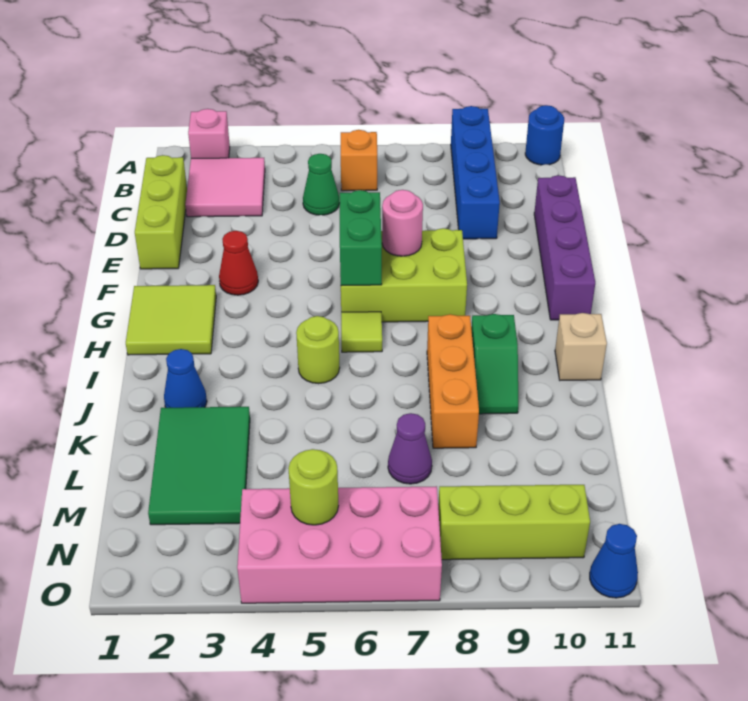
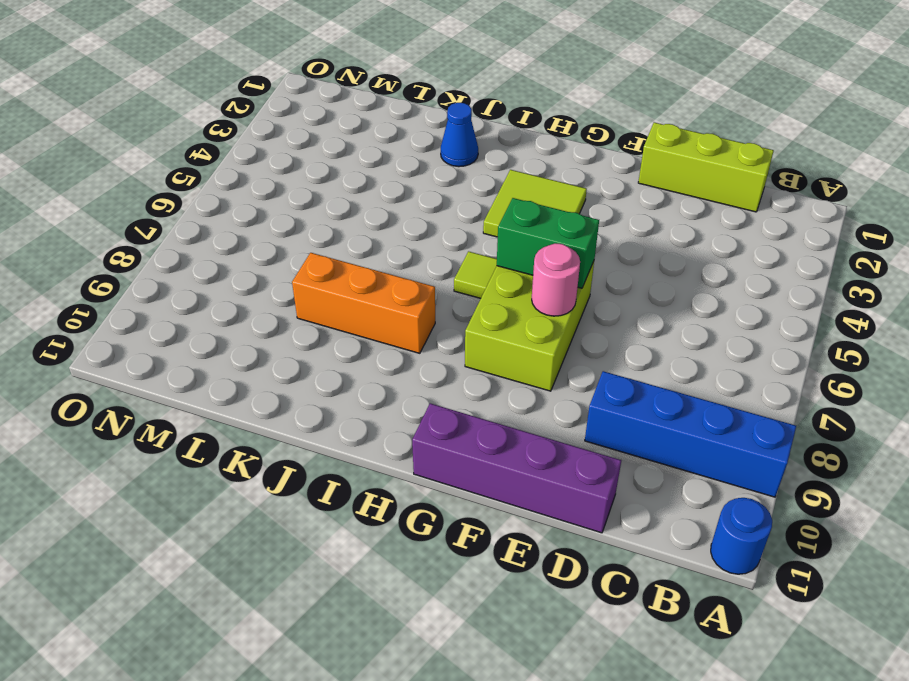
lime 2x2 tile [483,170,587,237] -> lime 2x2 tile moved to [126,285,216,355]
none -> pink 1x1 brick [188,109,230,158]
none -> pink 2x2 tile [185,158,265,217]
none -> orange 1x1 brick [341,130,377,191]

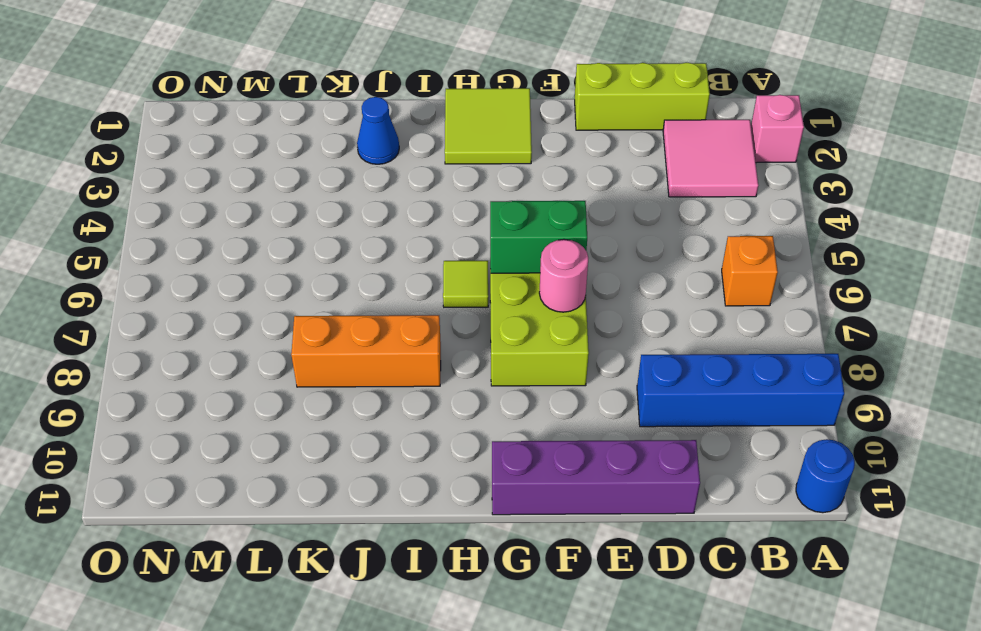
none -> green 1x1 cone [303,154,340,215]
none -> red 1x1 cone [219,231,258,295]
none -> lime 1x1 round brick [296,316,340,384]

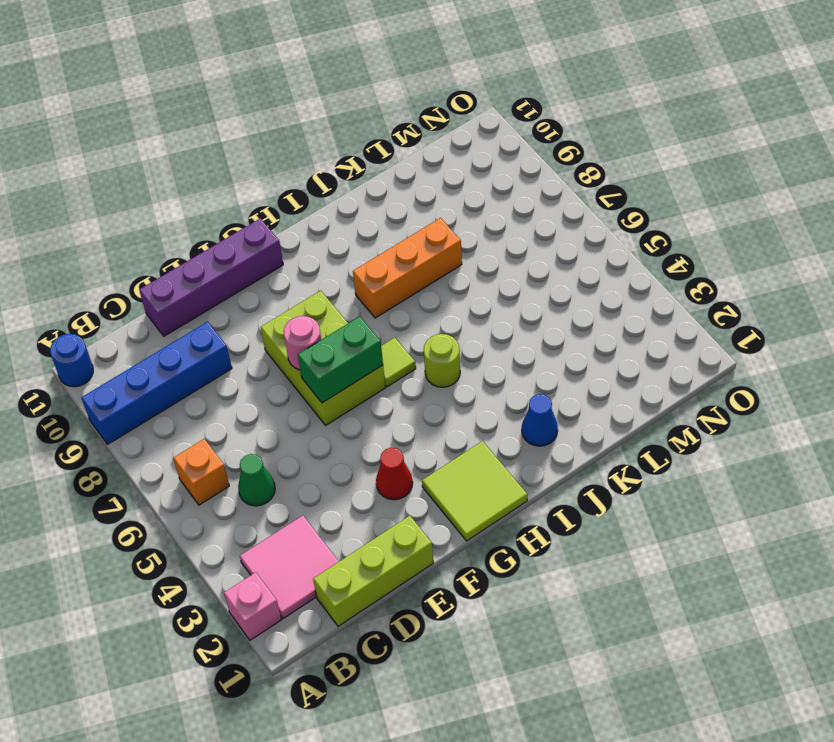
none -> green 1x2 slope [471,314,518,414]
none -> tan 1x1 brick [555,313,607,380]
none -> green 2x3 tile [148,407,250,525]

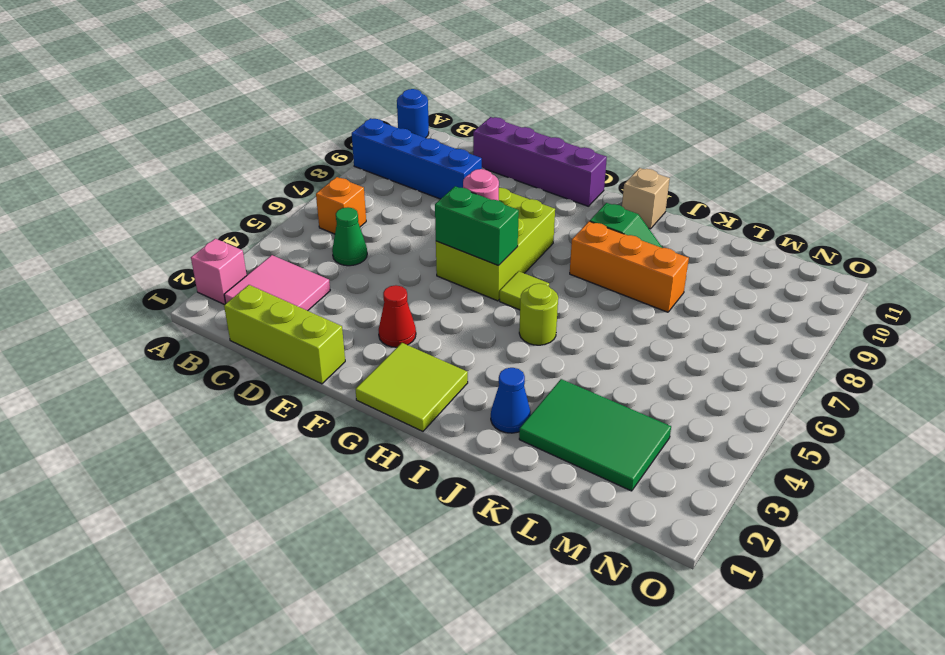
none -> purple 1x1 cone [388,413,432,484]
none -> pink 2x4 brick [237,486,442,603]
none -> lime 1x3 brick [438,485,590,560]

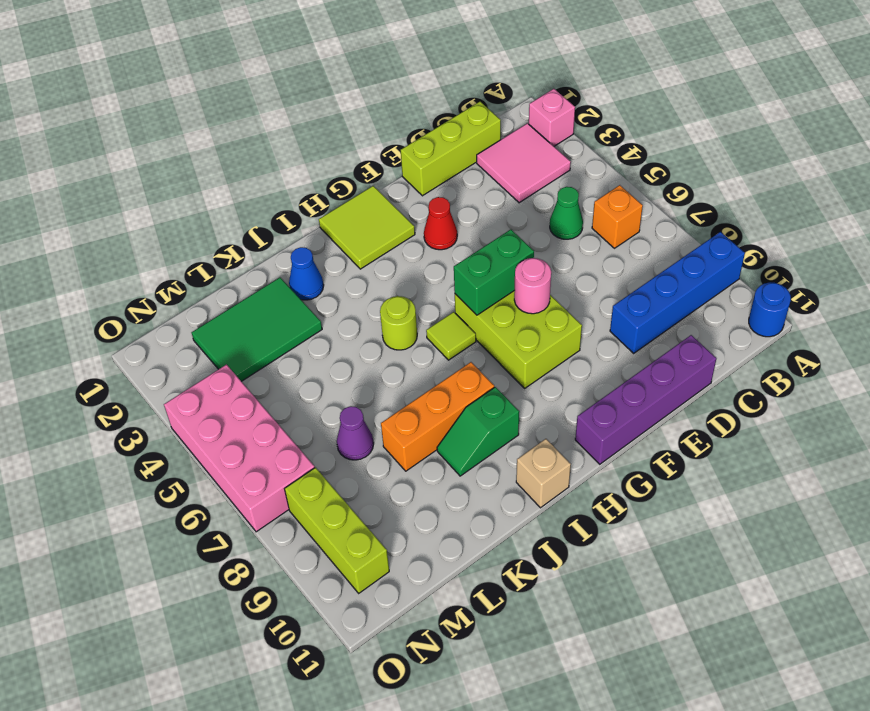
none -> blue 1x1 cone [590,524,638,598]
none -> lime 1x1 round brick [288,449,338,525]

